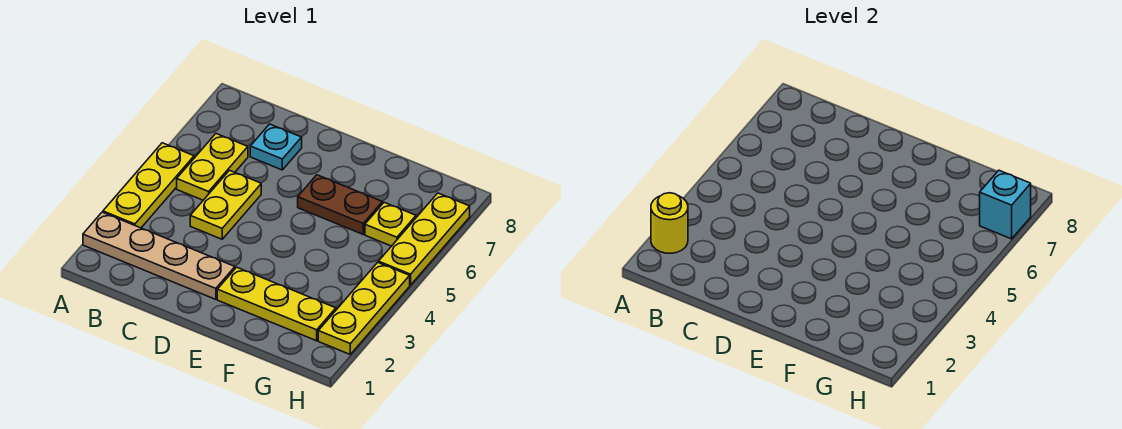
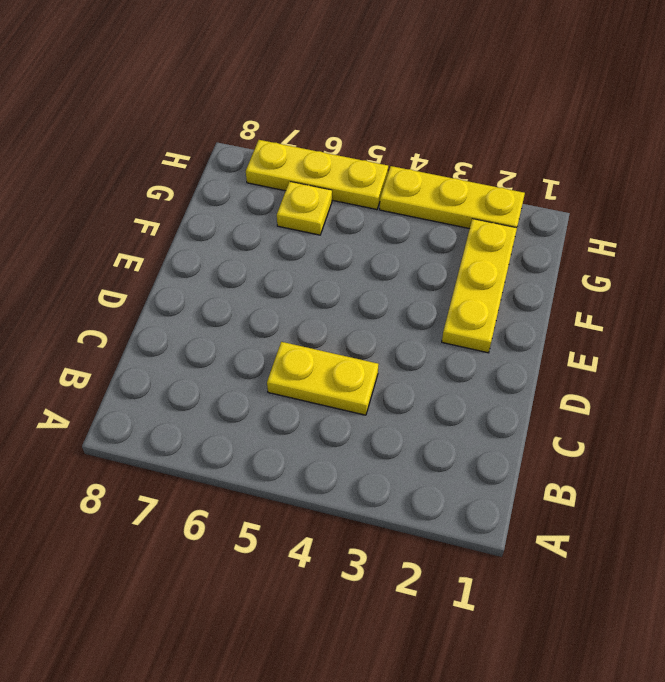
none -> tan 1x4 plate [83,212,235,299]
none -> yellow 1x3 plate [103,143,194,228]
none -> yellow 1x2 plate [177,134,248,200]

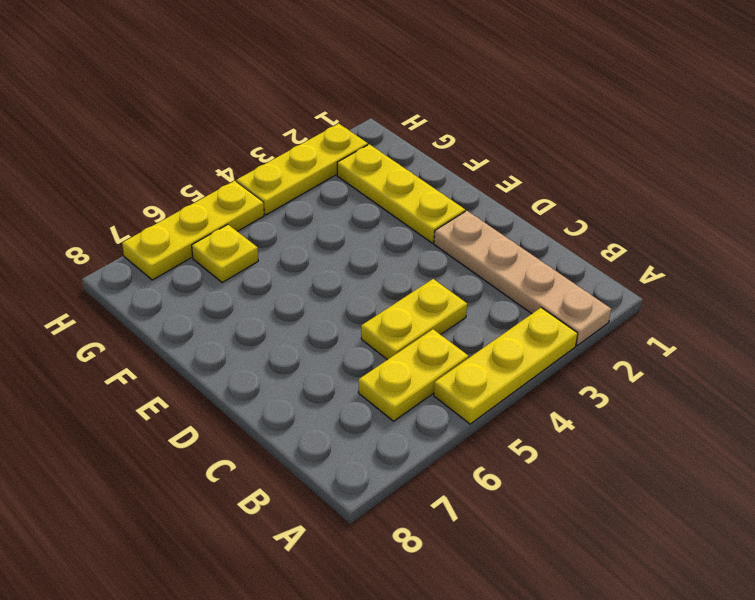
none -> cyan 1x1 plate [250,124,302,170]
none -> brown 1x2 plate [298,175,382,234]
none -> yellow 1x1 round brick [651,193,688,253]

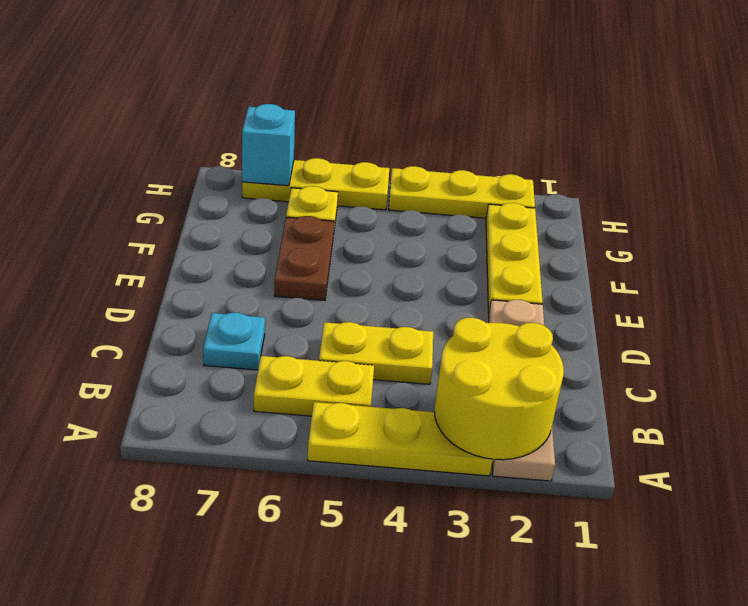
yellow 2x2 round brick [434,318,564,460] -> yellow 1x1 round brick [651,193,688,253]

